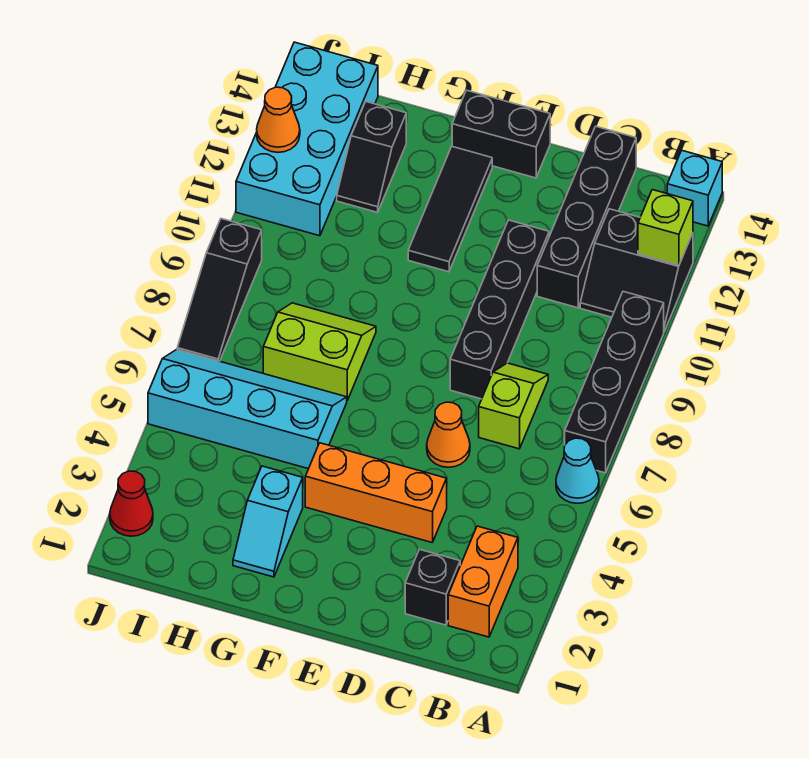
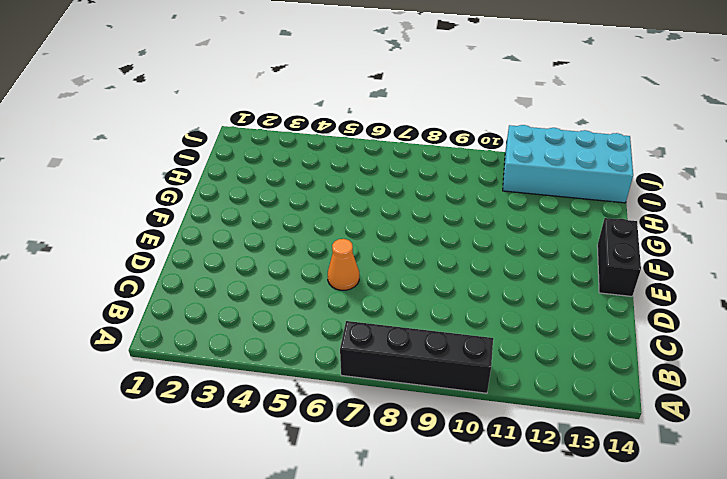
none -> cyan 1x1 cone [556,438,599,503]
none -> black 2x2 slope [580,209,693,331]
none -> cyan 1x1 brick [667,150,722,226]

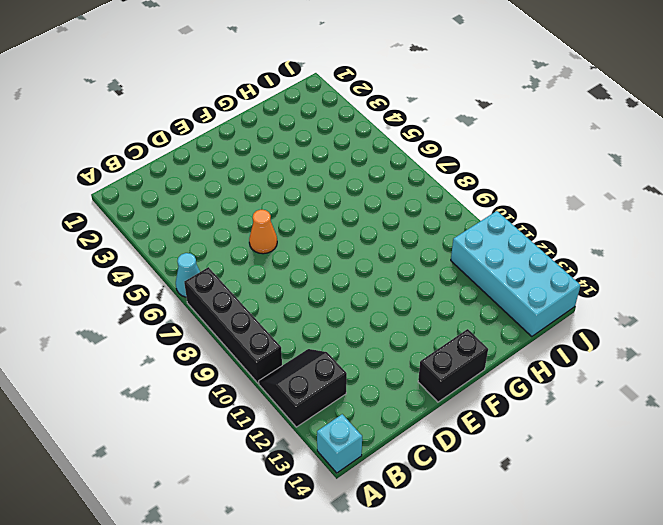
none -> orange 1x2 brick [448,526,518,637]
none -> black 1x1 brick [405,549,460,625]
none -> lime 1x2 slope [479,363,548,449]

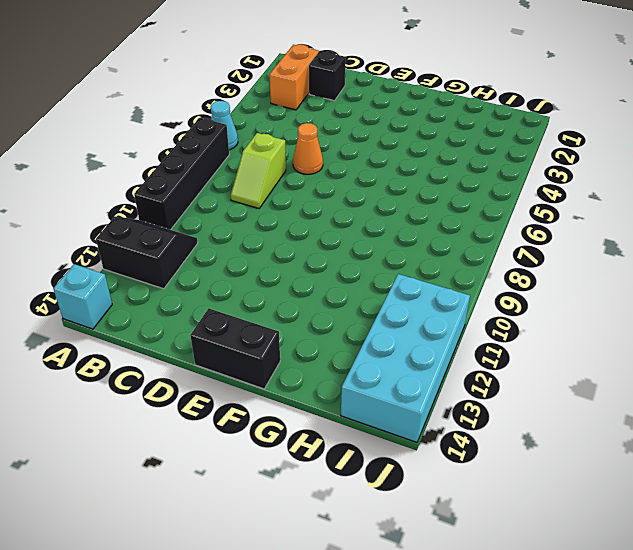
none -> black 1x4 brick [537,126,636,308]
none -> orange 1x3 brick [305,443,447,542]
none -> black 1x4 brick [450,220,549,399]

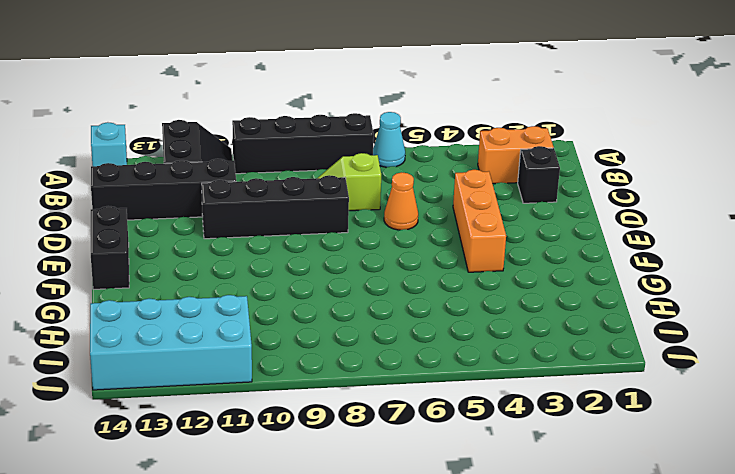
none -> black 1x3 tile [408,147,492,272]
none -> cyan 1x2 slope [233,466,303,577]
none -> cyan 2x4 slope [148,349,347,469]

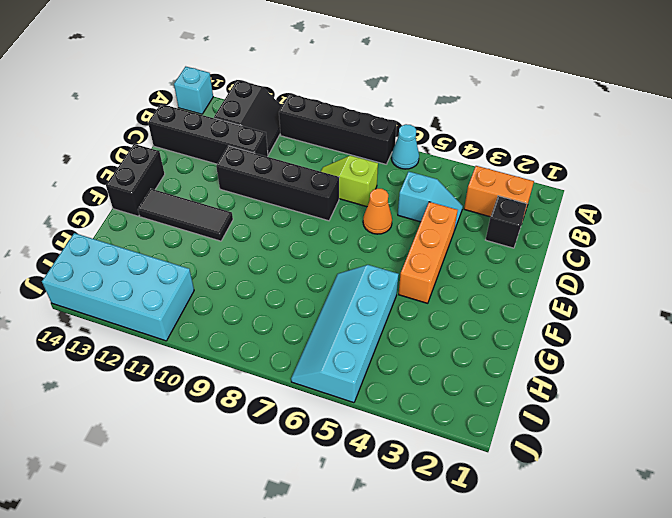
cyan 1x2 slope [398,172,463,230] -> cyan 1x2 slope moved to [233,466,303,577]
none -> lime 2x2 slope [263,303,376,400]
none -> black 1x2 slope [337,102,406,212]
none -> red 1x1 cone [110,471,153,536]

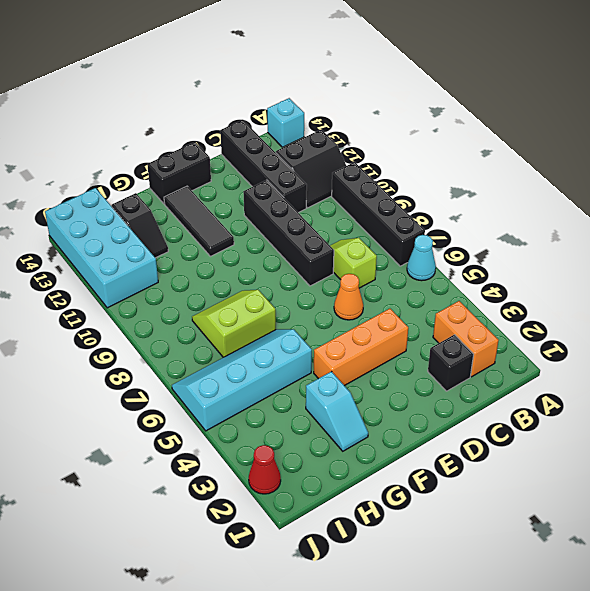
none -> black 1x3 slope [177,219,262,361]
none -> lime 1x1 brick [638,190,693,265]
none -> orange 1x1 cone [257,87,300,152]

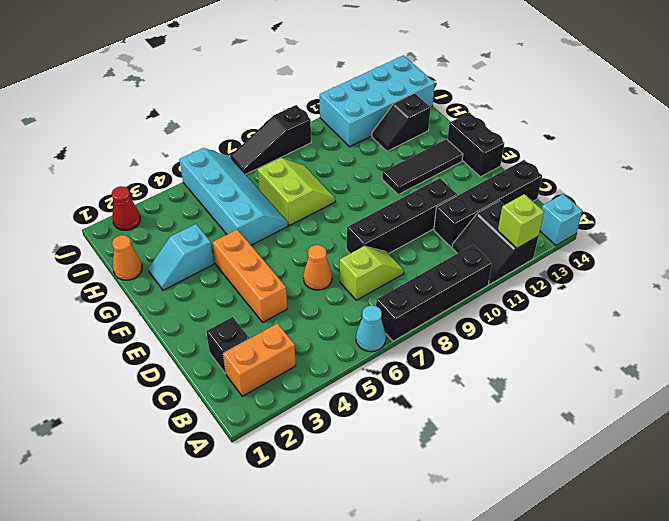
orange 1x1 cone [112,235,142,280] -> orange 1x1 cone moved to [257,87,300,152]

